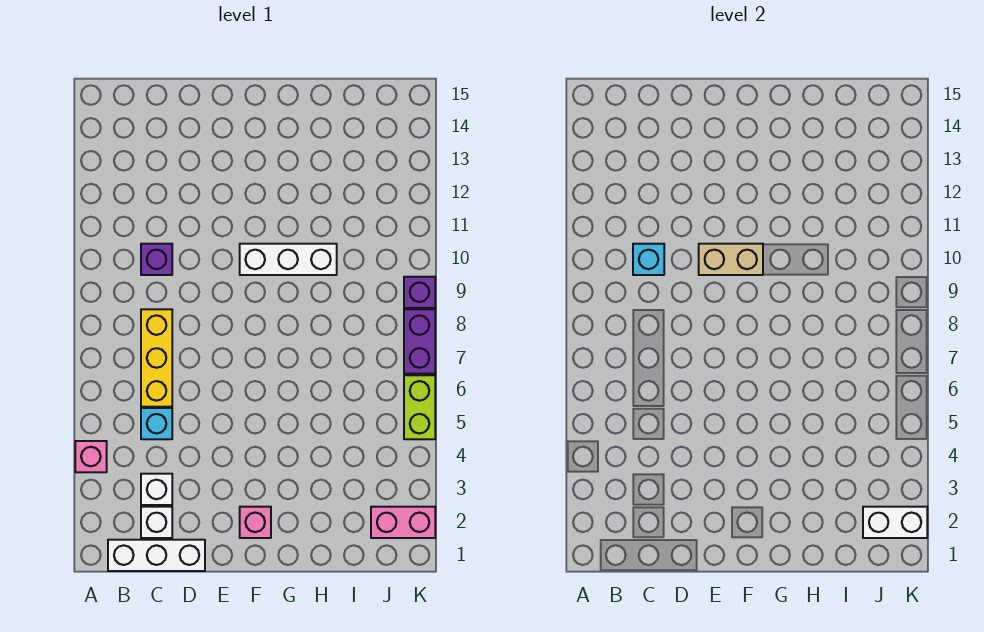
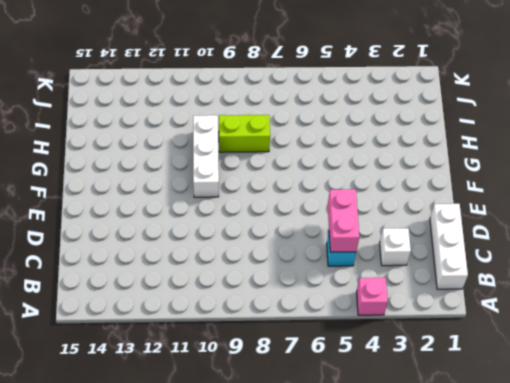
pink 1x2 brick [328,189,359,252] -> pink 1x2 brick moved to [371,507,435,538]
lime 1x2 brick [219,115,270,152] -> lime 1x2 brick moved to [404,375,435,439]
none -> white 1x1 brick [141,507,172,538]
none -> yellow 1x3 brick [141,309,172,407]
none -> purple 1x1 brick [141,244,172,275]

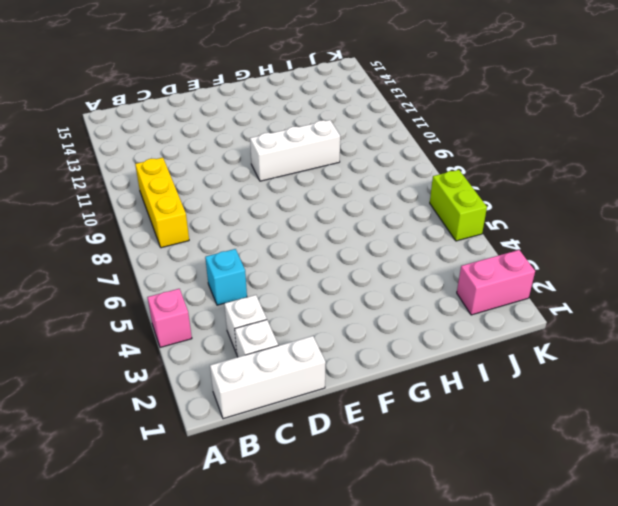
yellow 1x3 brick [135,158,189,248] -> yellow 1x3 brick moved to [141,309,172,407]
none -> purple 1x1 brick [141,244,172,275]
none -> pink 1x1 brick [240,507,271,538]
none -> purple 1x2 brick [404,309,435,374]

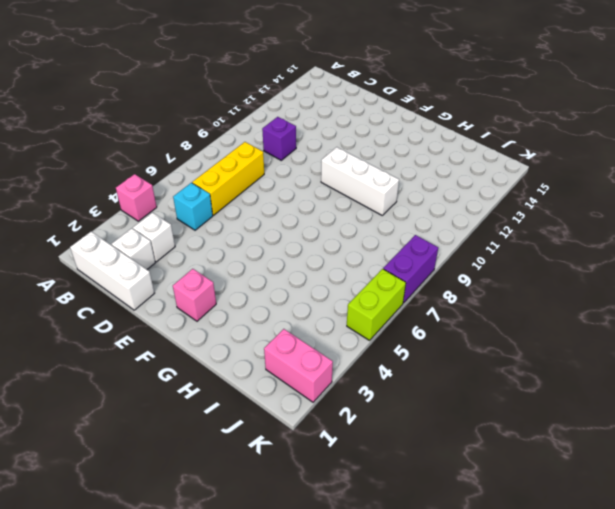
none -> purple 1x1 brick [404,277,435,308]
none -> cyan 1x1 brick [633,244,664,275]
none -> tan 1x2 brick [699,244,763,275]

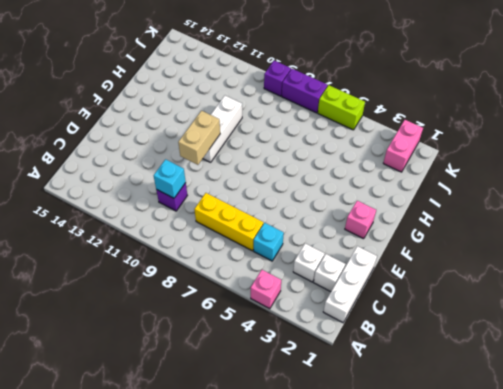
none -> white 1x2 brick [863,507,927,538]

